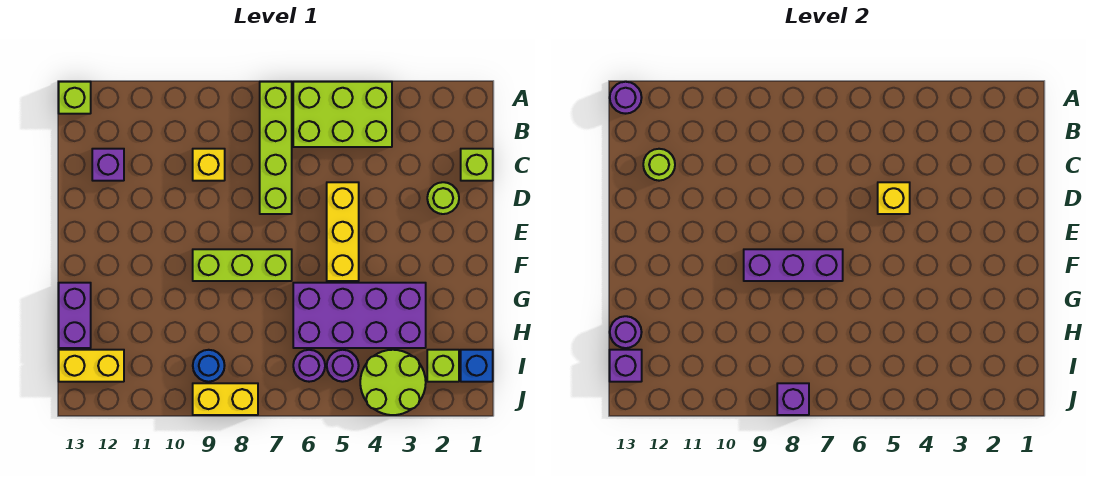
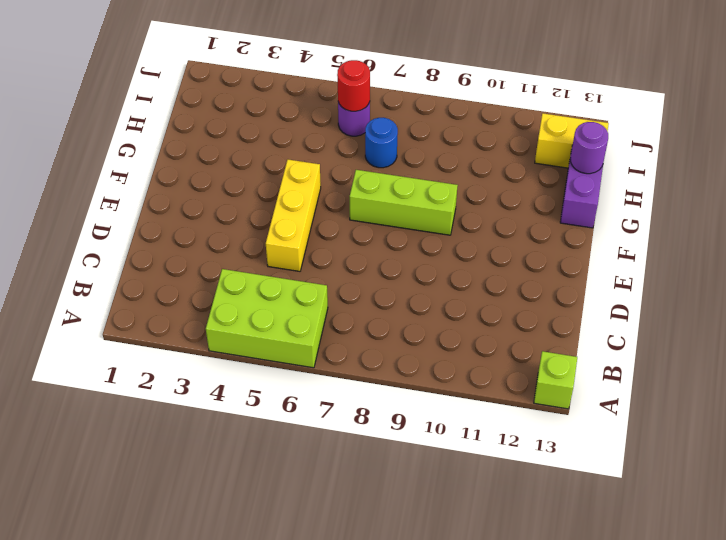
blue 1x1 round brick [365,118,398,168] -> blue 1x1 round brick moved to [193,350,225,382]
red 1x1 round brick [337,60,370,111] -> none
none -> lime 1x4 brick [260,82,292,214]
none -> lime 1x1 brick [461,149,493,181]
none -> yellow 1x1 brick [193,149,225,181]

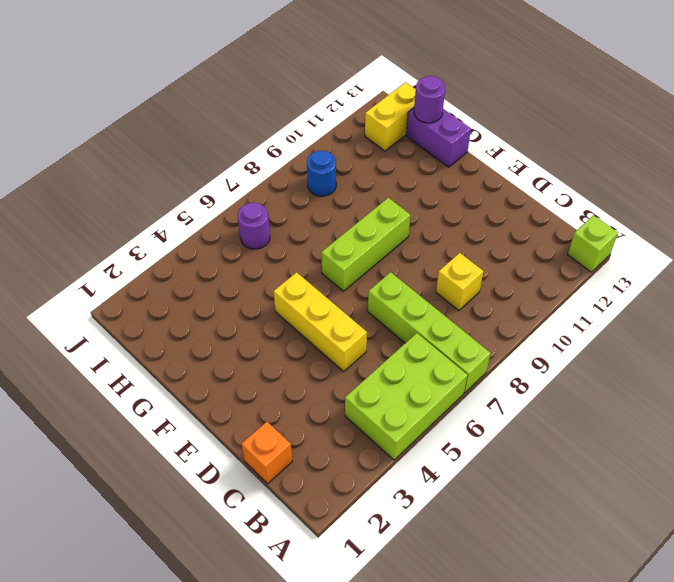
orange 1x1 brick [242,422,292,484] -> lime 1x1 brick [461,149,493,181]
none -> purple 1x1 brick [92,149,124,181]
none -> lime 1x1 round brick [427,182,459,214]
none -> purple 2x4 brick [293,283,426,348]

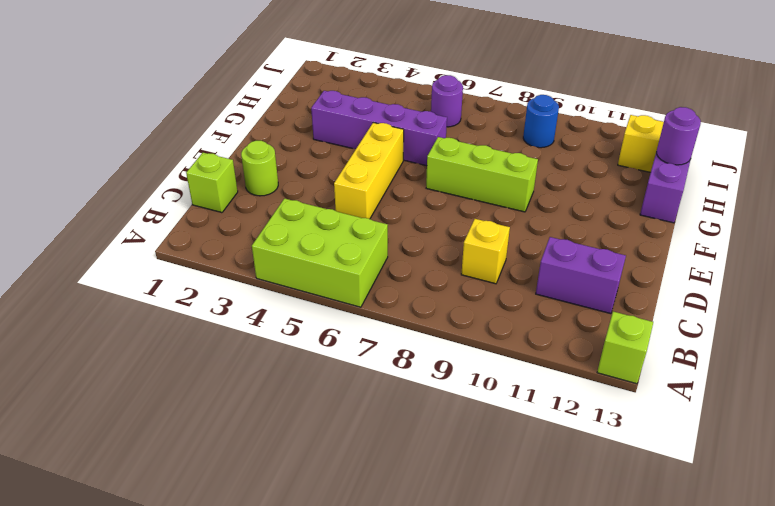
purple 1x2 brick [536,237,626,314] -> purple 1x1 brick [92,149,124,181]
purple 1x4 brick [311,91,447,166] -> purple 2x4 brick [293,283,426,348]
none -> lime 1x4 brick [260,82,292,214]
none -> blue 1x1 brick [461,350,493,382]
none -> lime 1x1 brick [427,350,459,382]

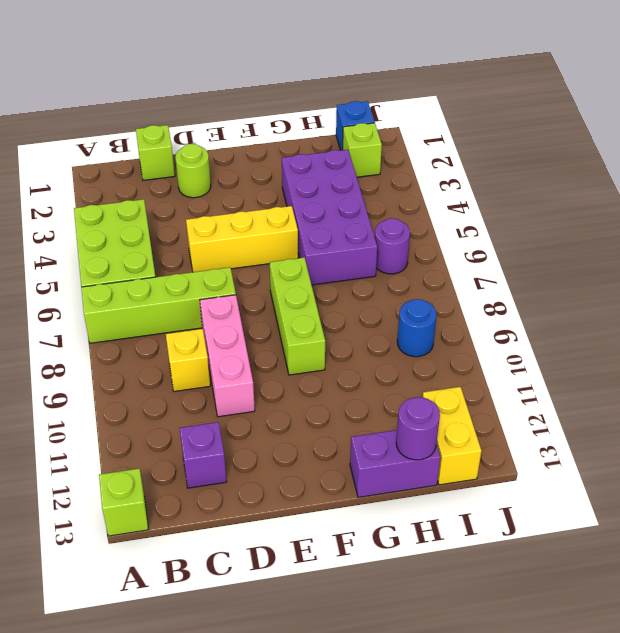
pink 1x3 brick [200,295,255,417] -> none
none -> lime 2x2 round brick [360,350,426,415]
none -> purple 1x1 round brick [327,350,359,382]
none -> yellow 1x2 brick [193,383,258,415]

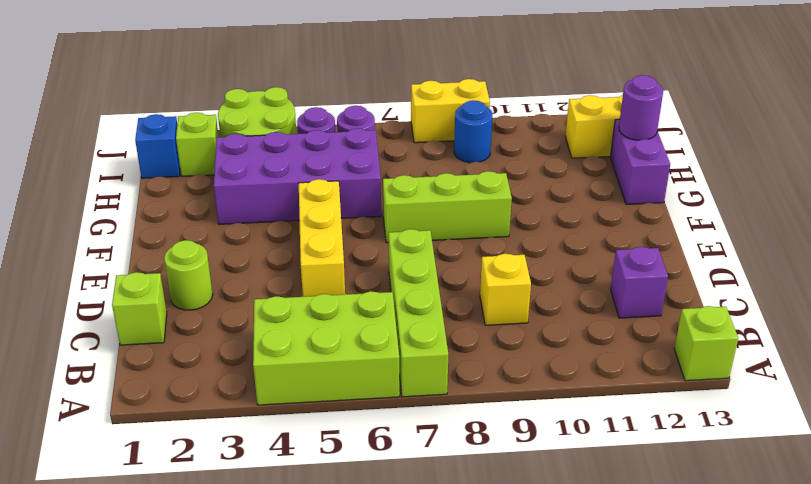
none -> purple 1x1 round brick [610,82,642,114]
none -> lime 1x1 round brick [643,149,675,181]
none -> yellow 1x1 brick [878,182,910,214]

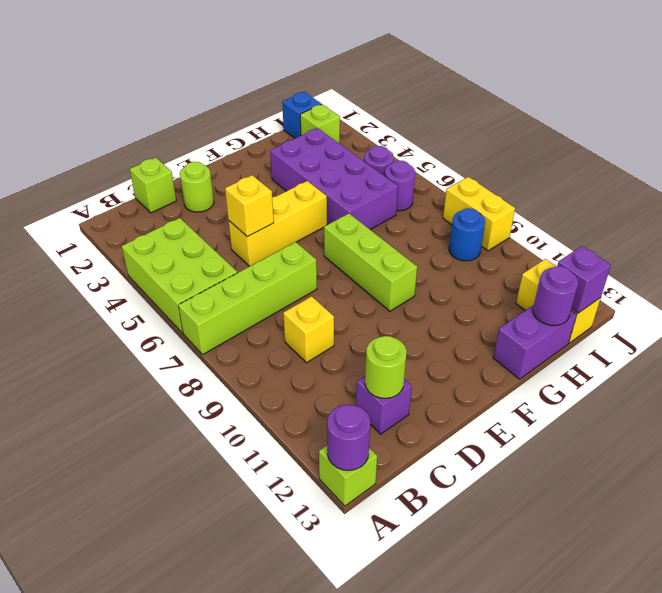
none -> lime 2x2 round brick [360,350,426,415]
none -> purple 1x3 brick [744,249,843,281]
none -> purple 1x1 brick [777,383,809,415]

